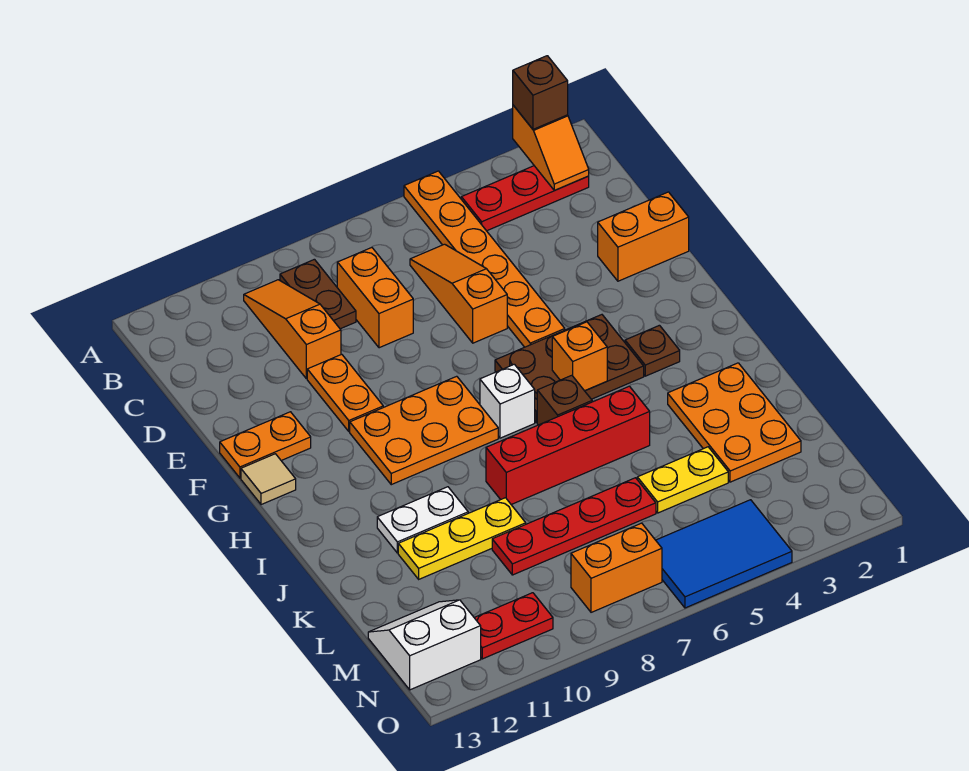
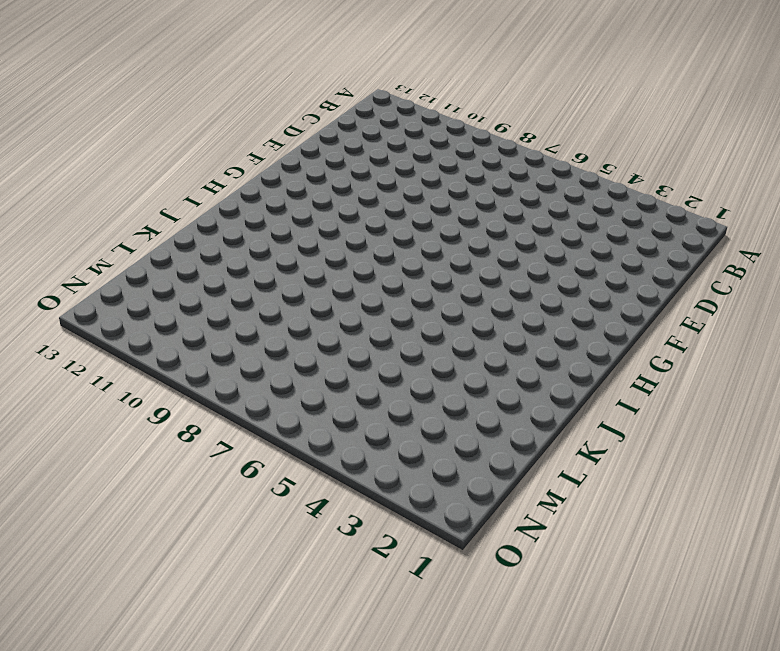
none -> orange 1x6 plate [404,171,565,347]
none -> red 1x3 plate [461,166,589,231]
none -> brown 1x2 plate [280,259,356,329]

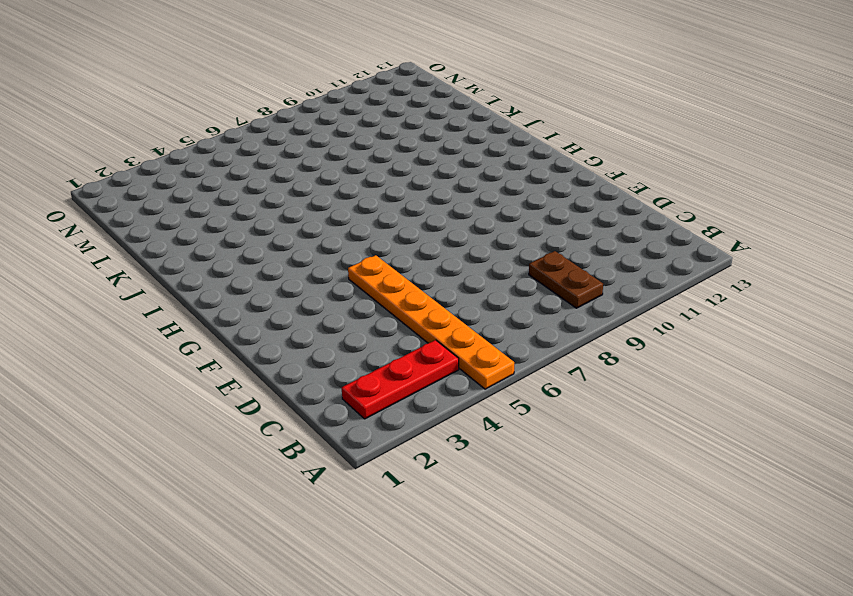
none -> orange 1x3 slope [244,280,341,379]
none -> orange 1x3 slope [410,244,507,343]
none -> orange 1x2 brick [337,247,413,348]

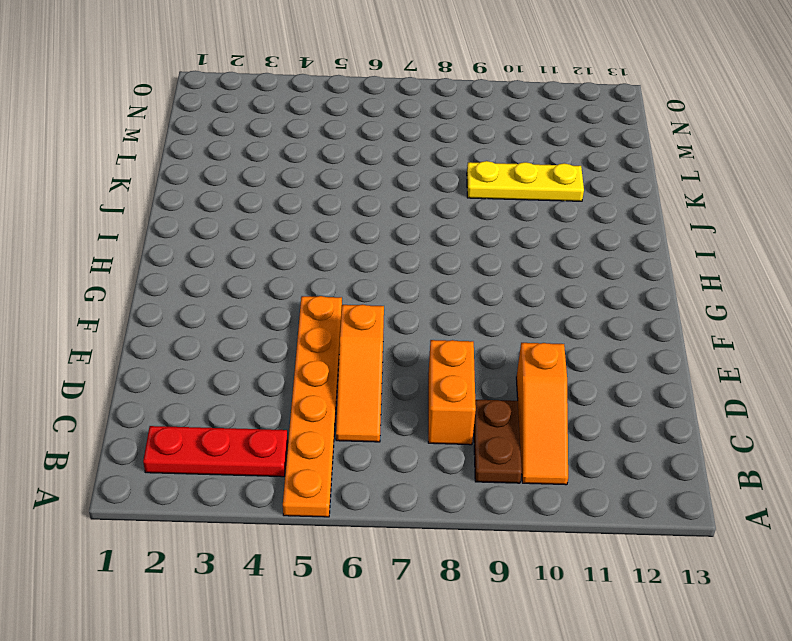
none -> orange 1x2 brick [598,192,689,281]
none -> orange 1x2 plate [307,354,383,432]
none -> orange 1x2 plate [220,412,311,478]

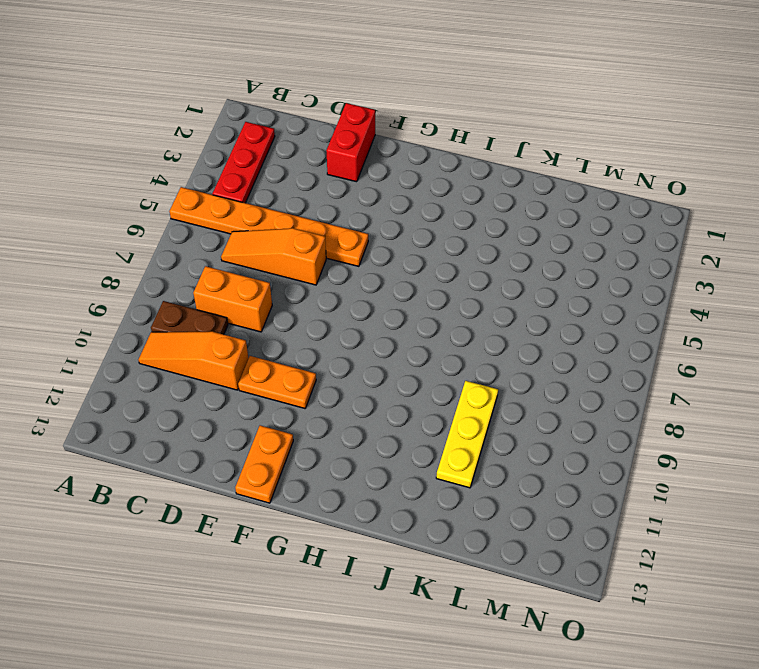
red 1x2 brick [326,103,375,182] -> orange 1x2 brick [598,192,689,281]
none -> brown 2x3 plate [495,315,644,423]
none -> orange 2x3 plate [350,376,498,485]
none -> tan 1x1 tile [241,454,296,505]

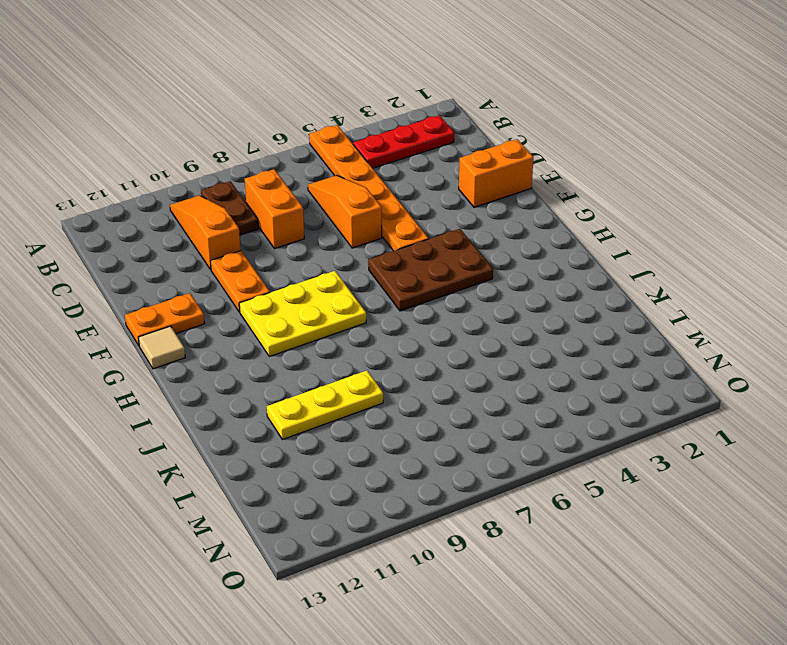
yellow 2x3 plate [239,271,366,356] -> orange 2x3 plate [350,376,498,485]
none -> brown 1x1 plate [625,325,680,376]
none -> white 1x1 brick [480,364,535,438]
none -> brown 1x1 brick [537,375,592,425]

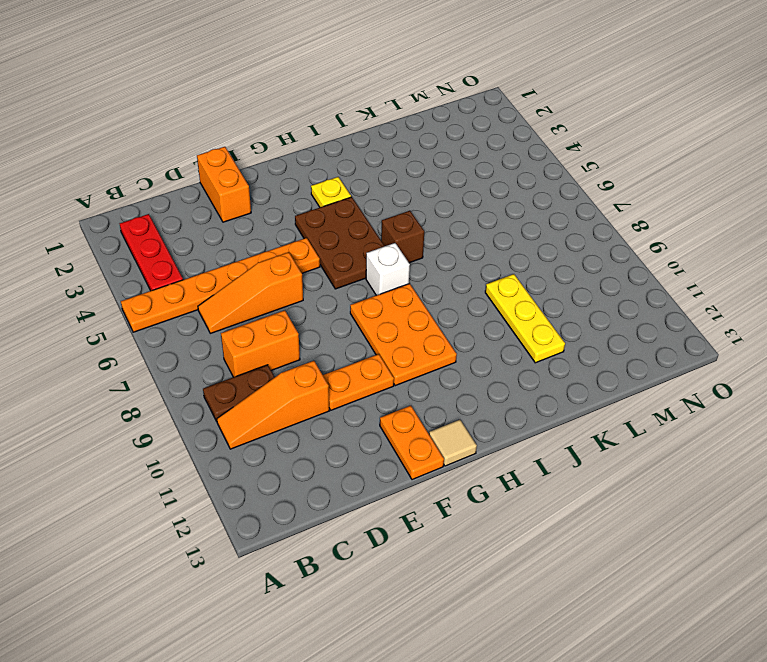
yellow 1x1 plate [311,177,351,207] -> brown 1x1 plate [625,325,680,376]
none -> orange 2x3 plate [668,363,801,482]
none -> red 1x4 brick [486,386,650,505]
none -> white 1x2 plate [377,487,468,553]

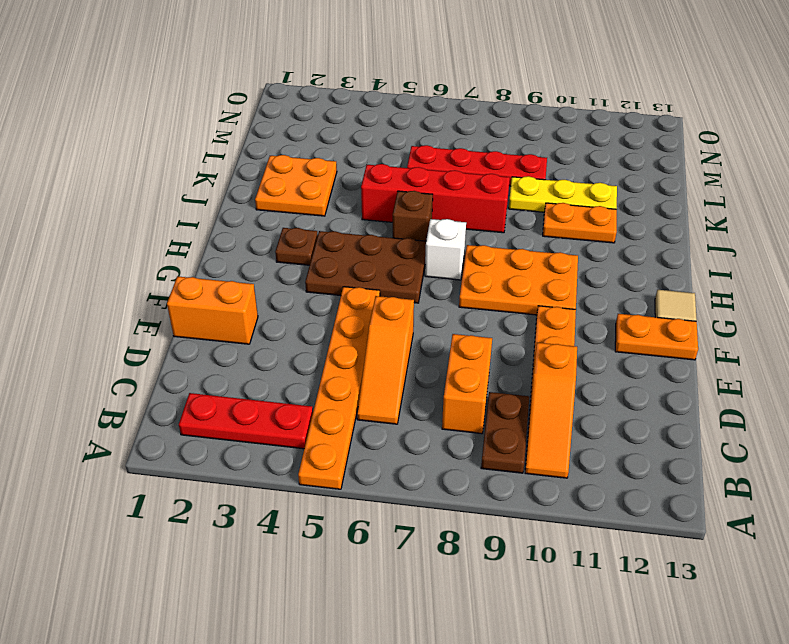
orange 2x2 plate [255,155,337,216] -> orange 2x3 plate [668,363,801,482]
orange 1x2 plate [543,203,617,243] -> white 1x2 plate [377,487,468,553]
none -> yellow 1x2 plate [637,447,728,513]
none -> white 2x2 slope [368,600,481,690]
none -> blue 2x3 tile [656,500,792,608]

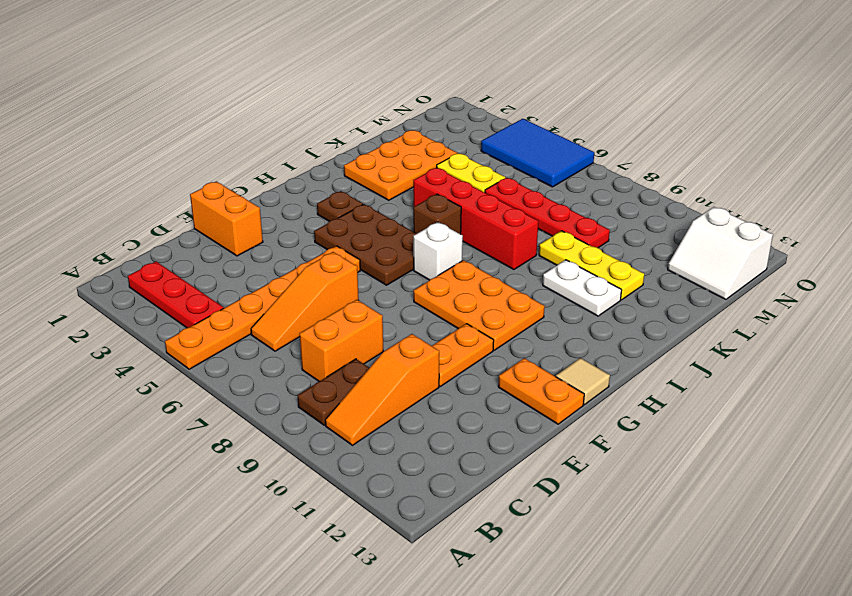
none -> orange 1x2 brick [571,523,662,612]
none -> red 1x2 plate [474,593,553,659]
none -> orange 1x2 slope [513,105,589,190]

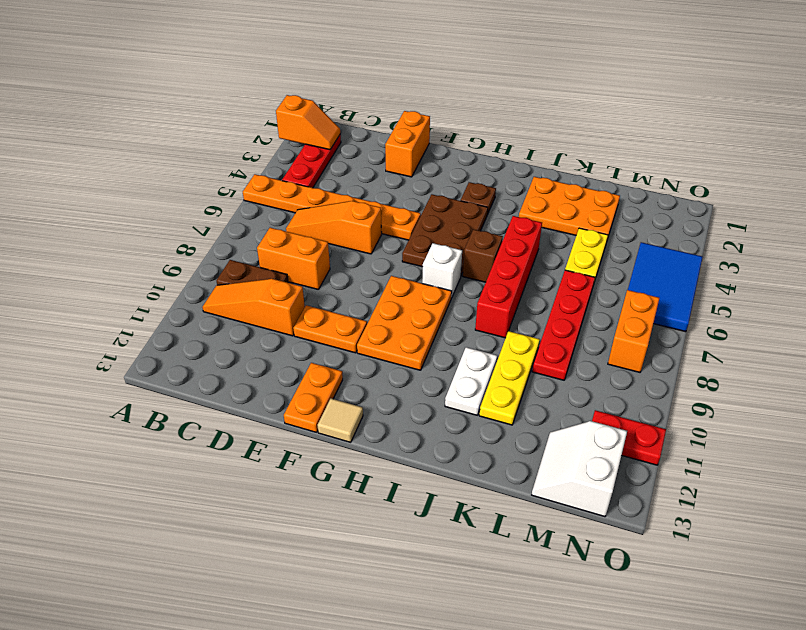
red 1x2 plate [592,410,666,465] -> red 1x2 plate turned to [474,593,553,659]
none -> orange 1x1 brick [552,322,607,391]
none -> brown 1x1 brick [513,56,568,129]

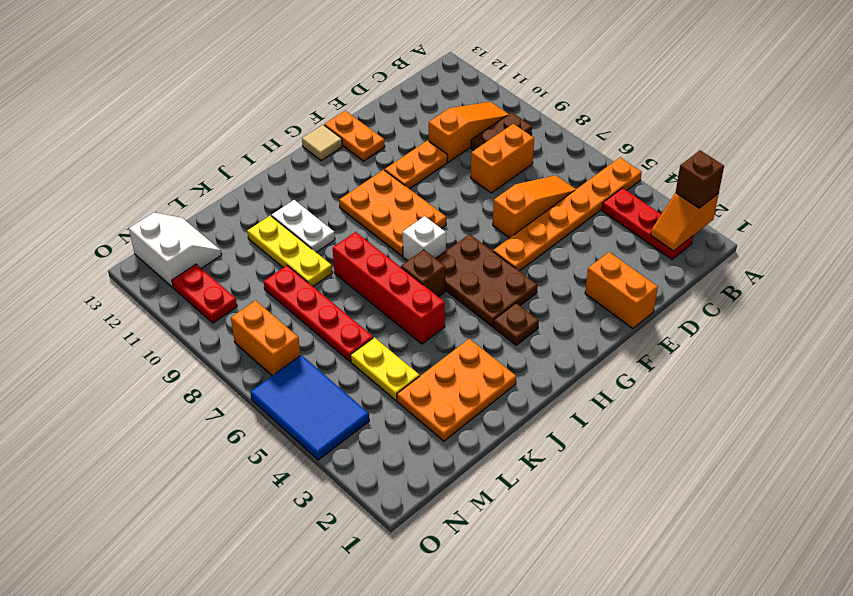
none -> orange 1x1 brick [552,322,607,391]

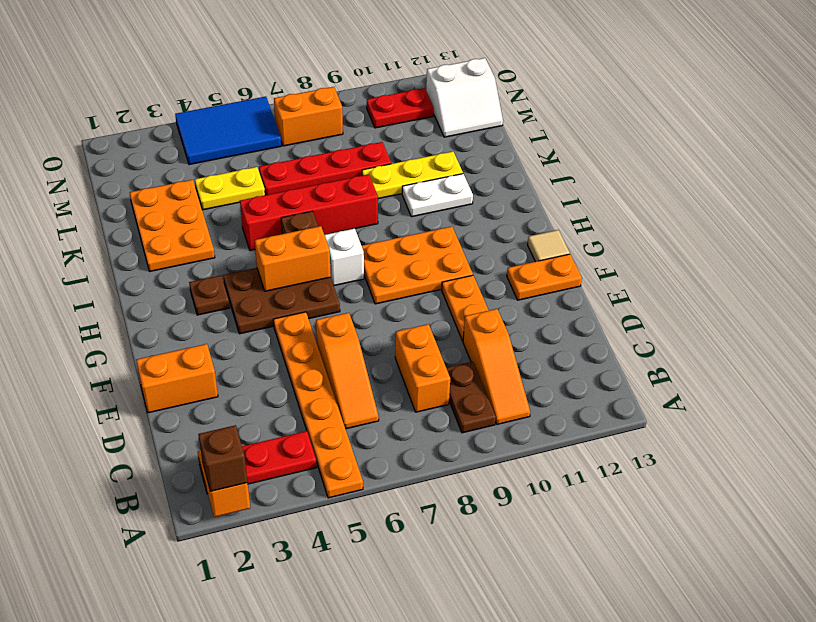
orange 1x2 brick [255,226,331,291] -> orange 1x1 brick [552,322,607,391]

